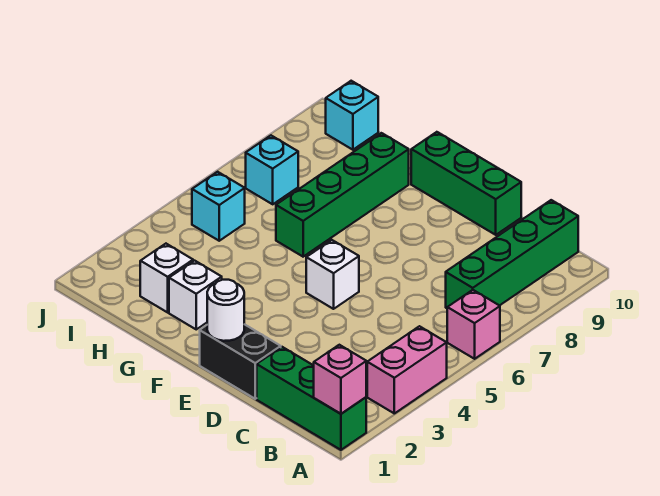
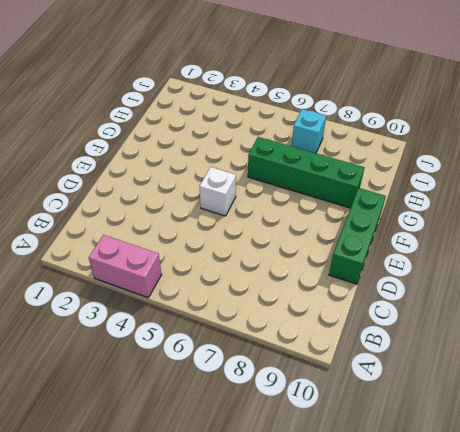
none -> green 1x3 brick [257,347,366,450]
none -> pink 1x1 brick [447,290,500,359]
none -> green 1x4 brick [446,200,578,308]

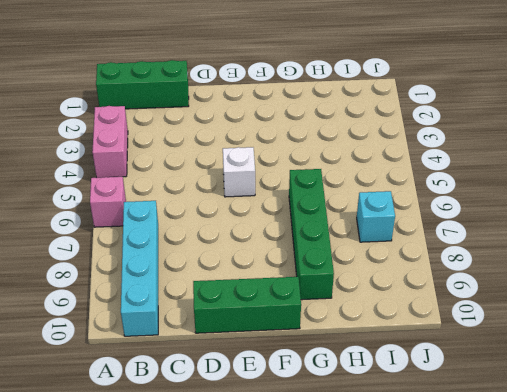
cyan 1x4 brick [121,201,158,336] -> green 1x4 brick [446,200,578,308]
none -> black 1x2 brick [200,324,281,399]
none -> white 1x1 brick [169,261,222,329]
none -> white 1x1 brick [140,244,193,312]

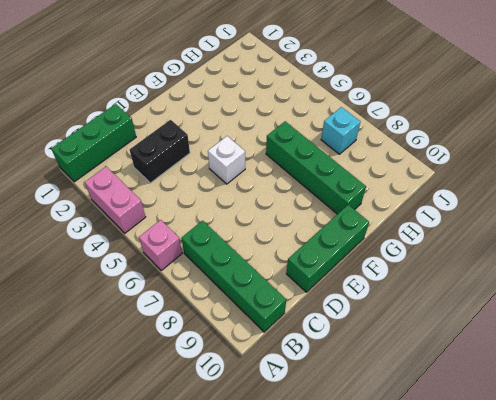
black 1x2 brick [129,120,190,183] -> black 1x2 brick moved to [200,324,281,399]
none -> white 1x1 brick [169,261,222,329]
none -> white 1x1 brick [140,244,193,312]
none -> cyan 1x1 brick [192,172,245,241]

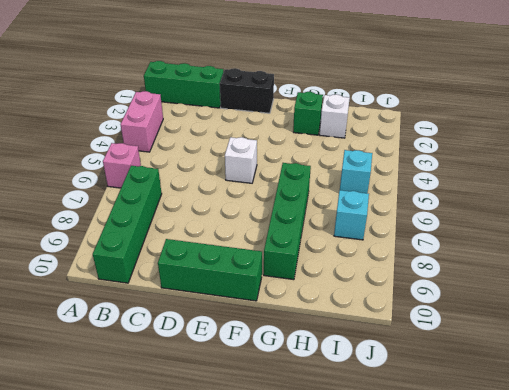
green 1x1 brick [293,92,323,135] -> white 1x1 brick [169,261,222,329]
none -> cyan 1x1 brick [326,81,378,150]
none -> pink 1x1 brick [314,345,366,414]
none -> white 1x1 round brick [207,280,244,341]

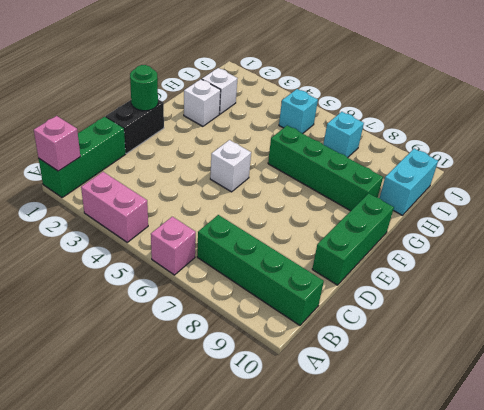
green 1x1 round brick [130,65,158,111] -> white 1x1 round brick [207,280,244,341]
cyan 1x2 brick [380,149,438,215] -> cyan 1x1 brick [326,81,378,150]

